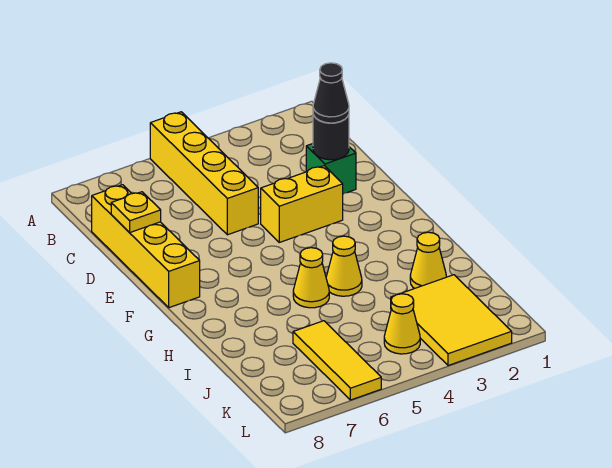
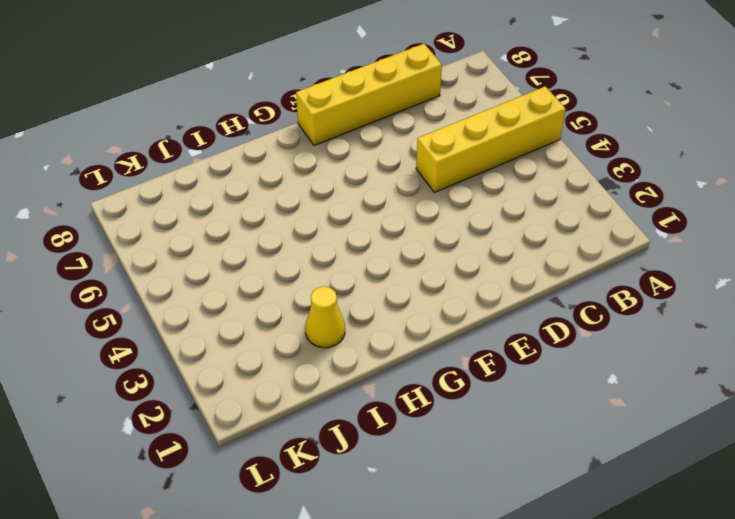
none -> green 1x1 brick [306,144,356,194]
none -> yellow 1x2 brick [261,166,343,242]
none -> yellow 1x1 cone [326,236,362,296]

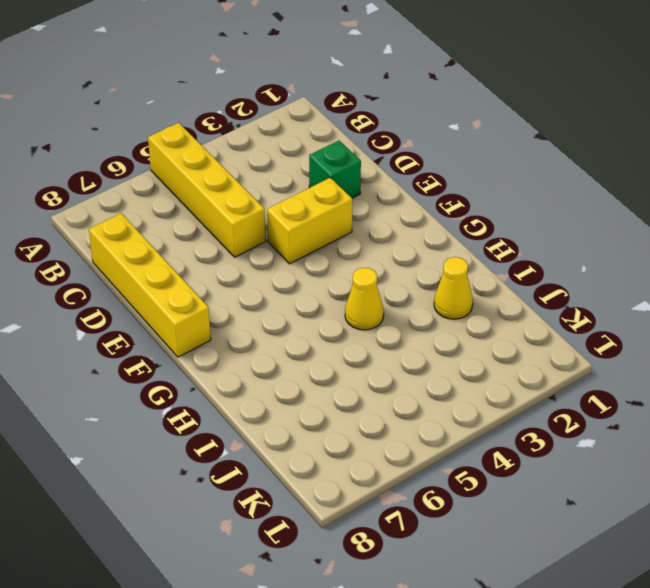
none -> yellow 1x1 cone [293,248,329,308]
none -> yellow 2x3 tile [391,275,512,366]
none -> yellow 1x3 tile [293,321,381,400]

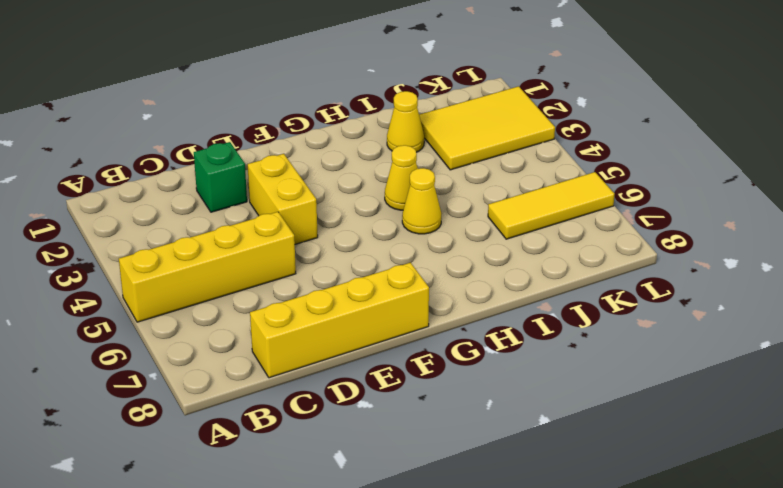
none -> yellow 1x1 cone [384,294,420,354]
none -> black 1x1 round brick [313,115,349,160]
none -> yellow 1x1 plate [111,192,161,232]

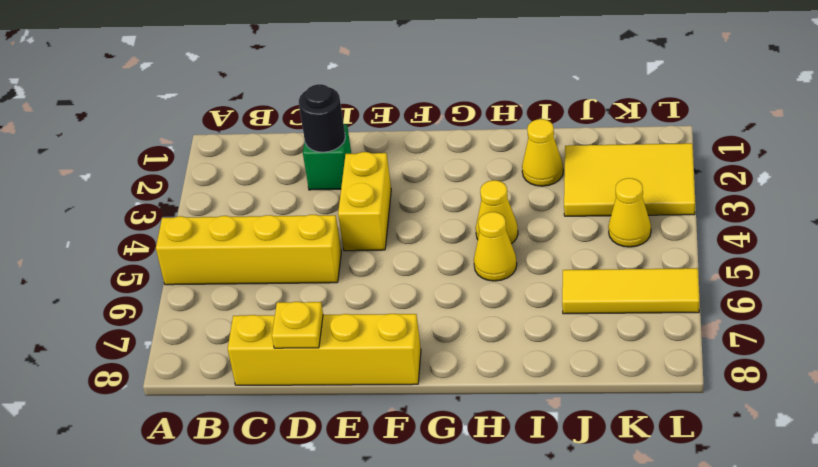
none -> black 1x1 cone [313,63,349,123]

